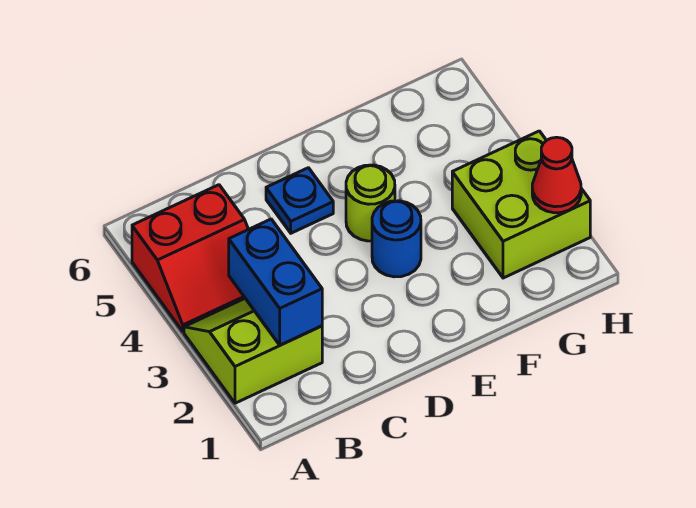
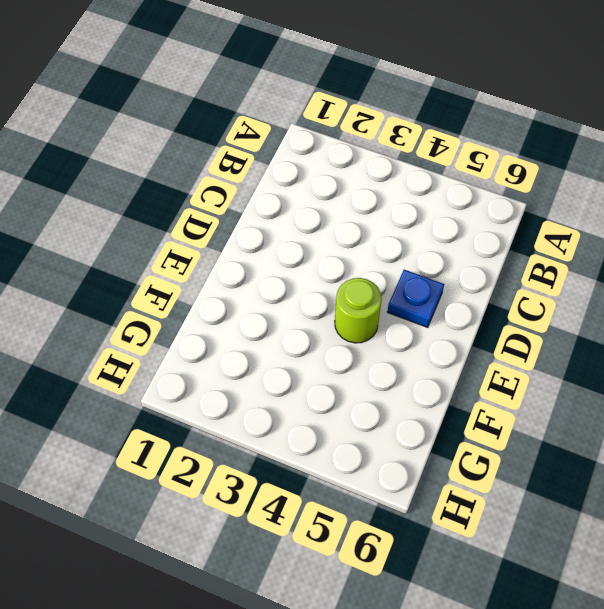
none -> lime 2x2 slope [184,299,322,403]
none -> red 2x2 slope [132,185,248,332]

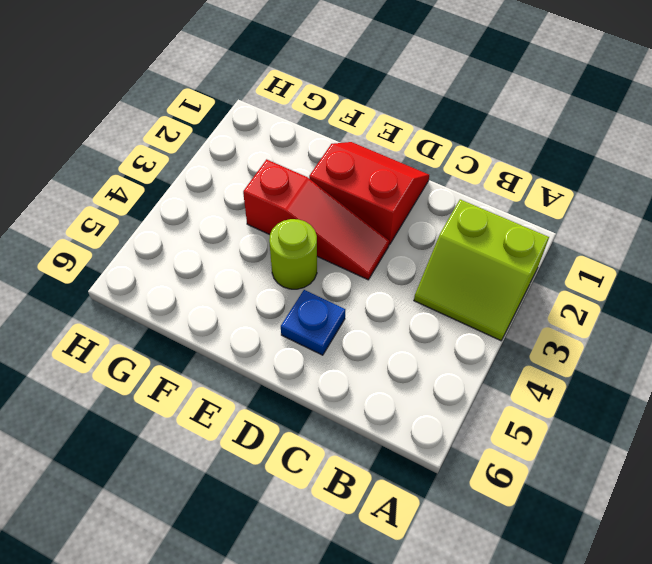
red 2x2 slope [309,142,429,245] -> red 2x2 slope moved to [132,185,248,332]
red 1x3 slope [243,159,389,280] -> blue 1x1 round brick [372,201,421,277]
none -> lime 2x2 brick [452,131,590,278]
none -> blue 1x2 brick [229,219,322,345]

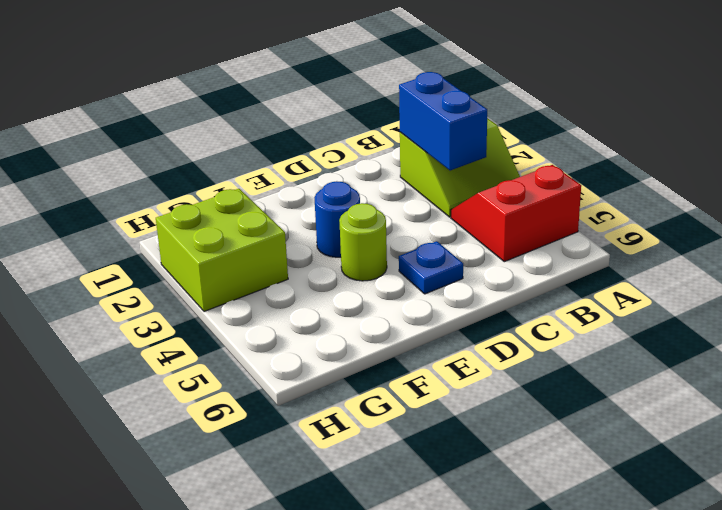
none -> red 1x1 cone [532,137,581,213]

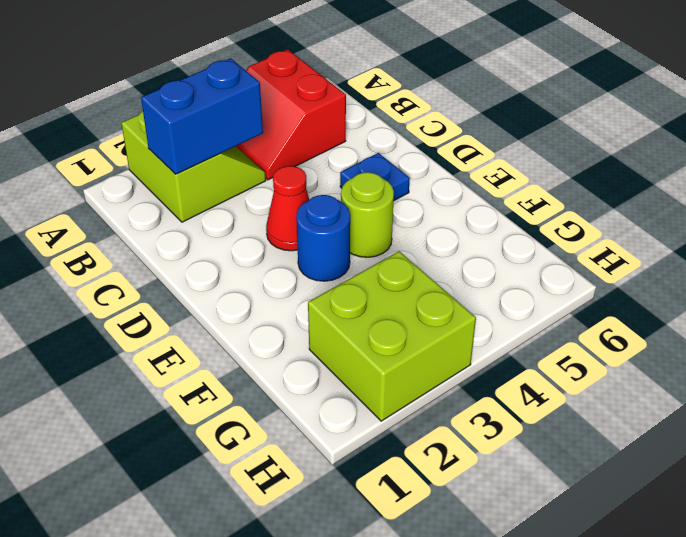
red 1x1 cone [266,166,309,251] -> red 1x1 cone moved to [532,137,581,213]

